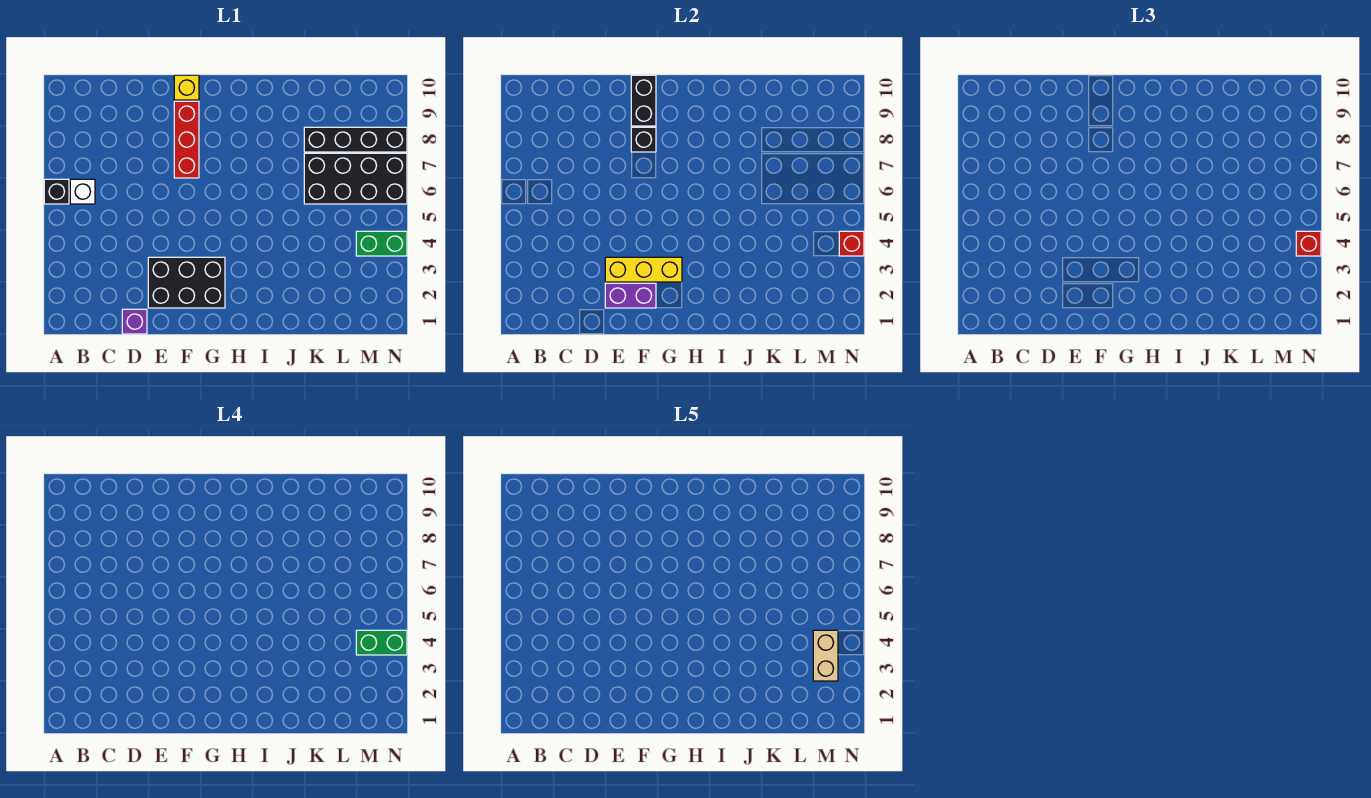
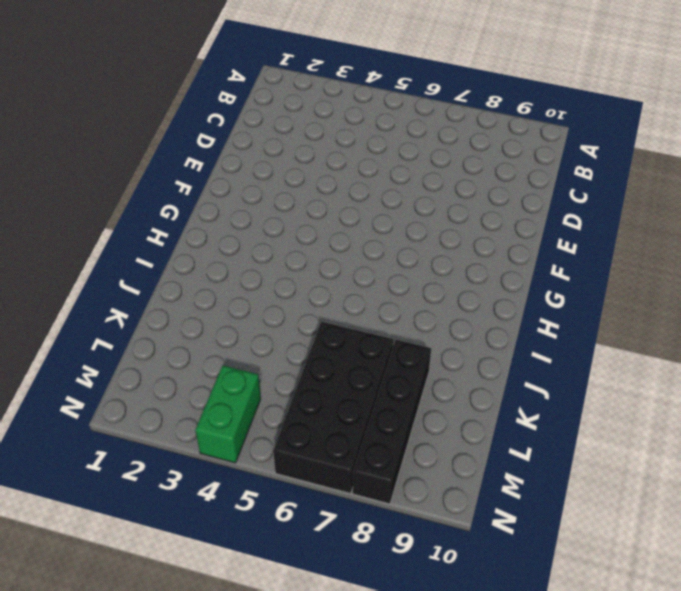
none -> black 1x1 brick [44,179,69,204]
none -> white 1x1 brick [70,179,95,204]
none -> purple 1x1 brick [122,309,147,334]

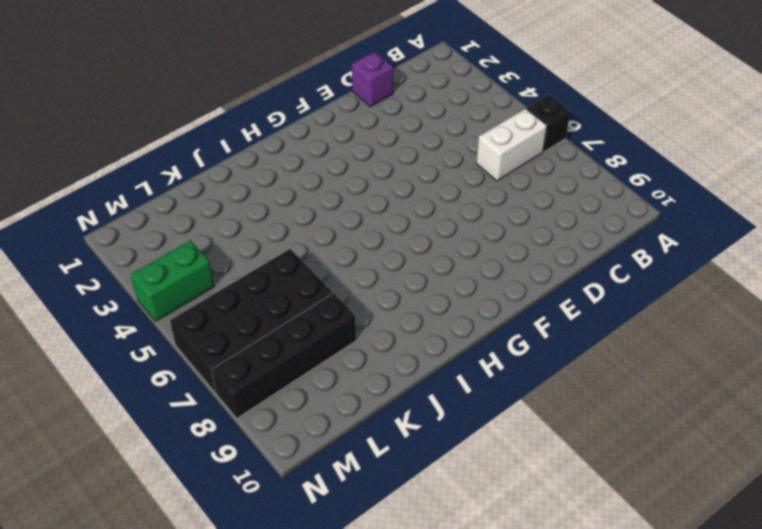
white 1x2 brick [476,109,547,181] -> white 1x1 brick [70,179,95,204]
none -> black 2x3 brick [148,257,225,308]
none -> red 1x3 brick [174,101,199,178]
none -> yellow 1x1 brick [174,75,199,100]

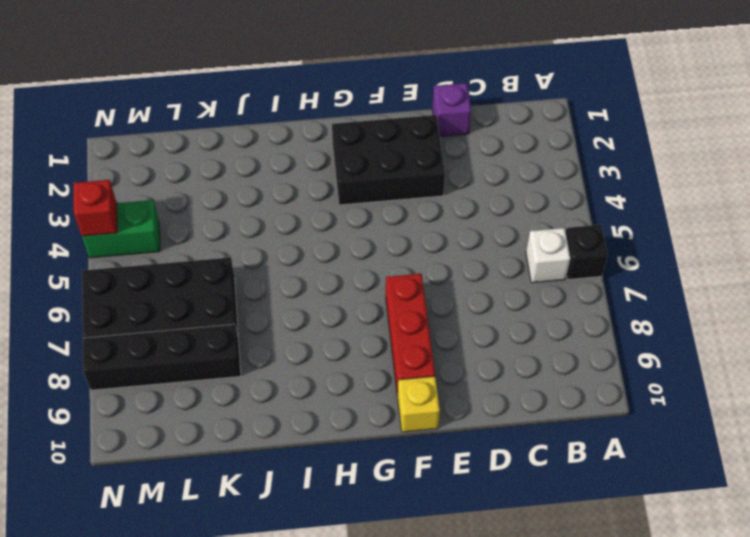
none -> purple 1x2 brick [605,283,656,308]
none -> yellow 1x3 brick [605,257,682,282]
none -> black 1x1 brick [631,127,656,152]

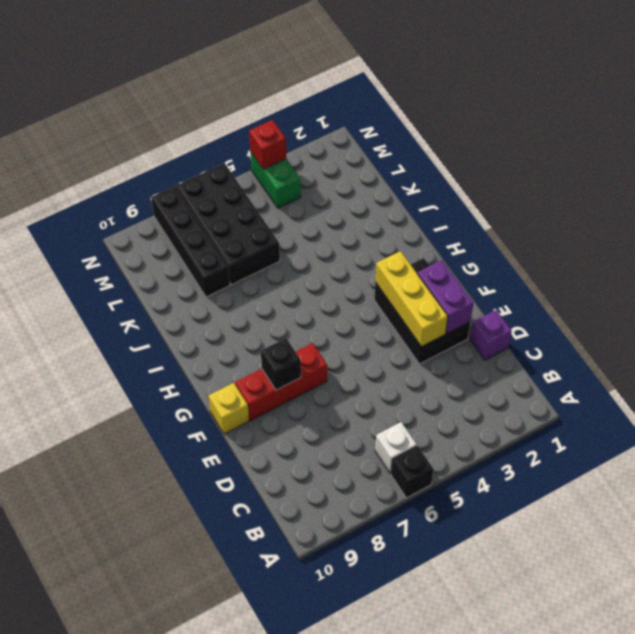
none -> black 1x2 brick [631,75,656,126]
none -> red 1x1 brick [1296,231,1321,256]
none -> green 1x2 brick [356,630,407,655]

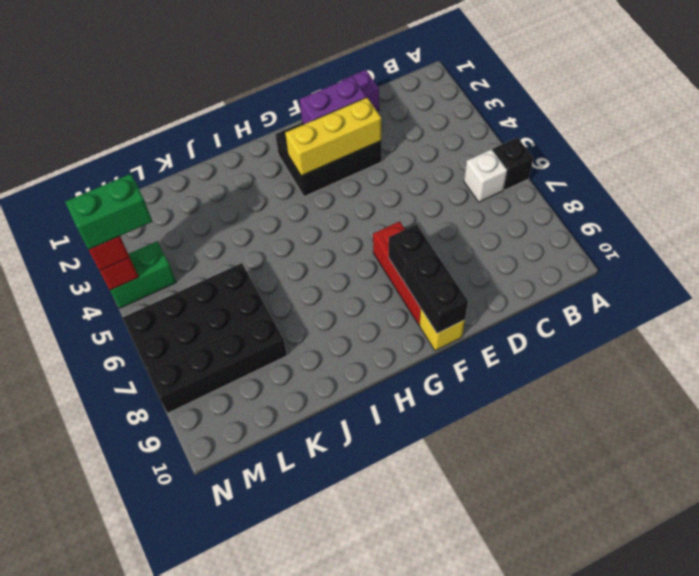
none -> tan 1x2 brick [813,630,838,681]

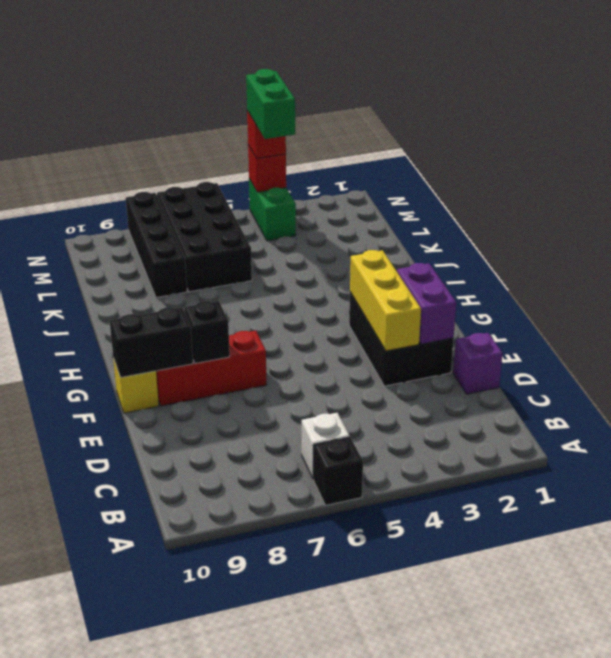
none -> tan 1x2 brick [813,630,838,681]

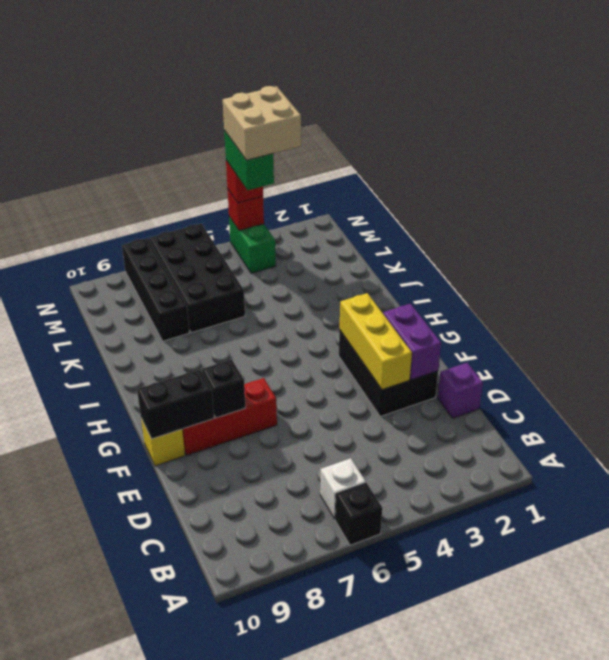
tan 2x2 brick [223,86,301,160] -> tan 1x2 brick [813,630,838,681]

